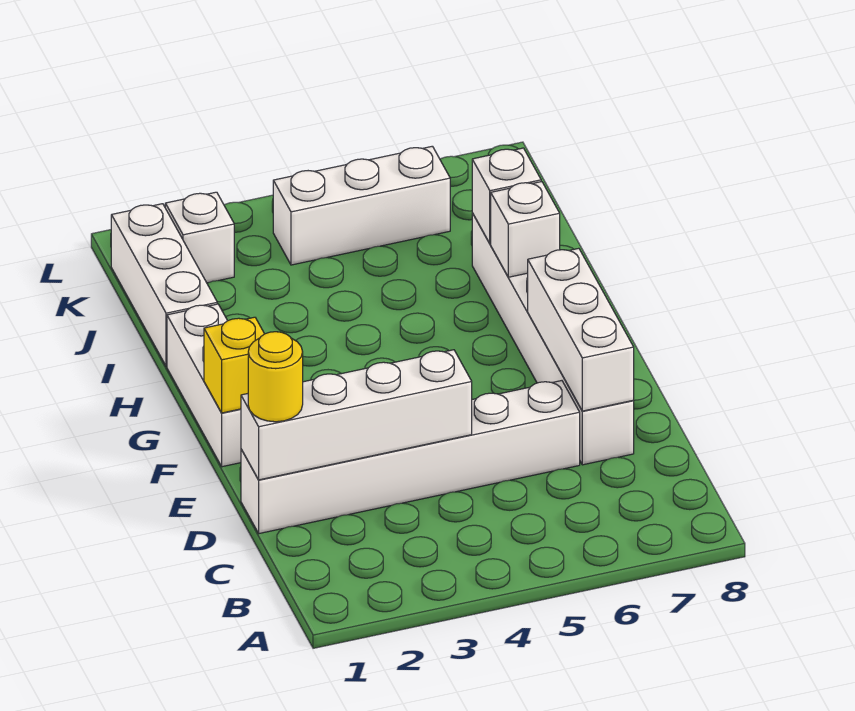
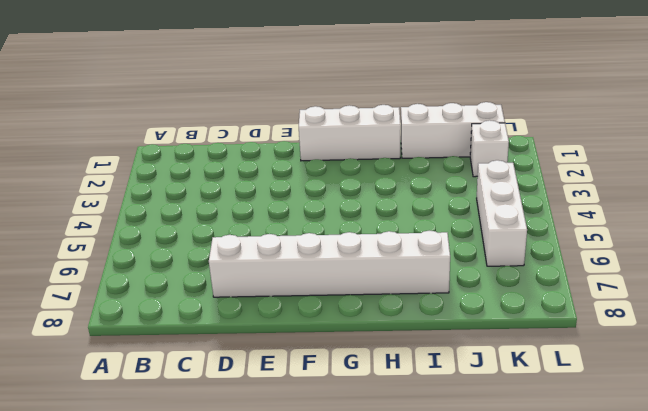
none -> white 1x6 brick [241,381,580,533]
none -> white 1x4 brick [241,350,472,480]
none -> white 1x3 brick [528,248,634,411]

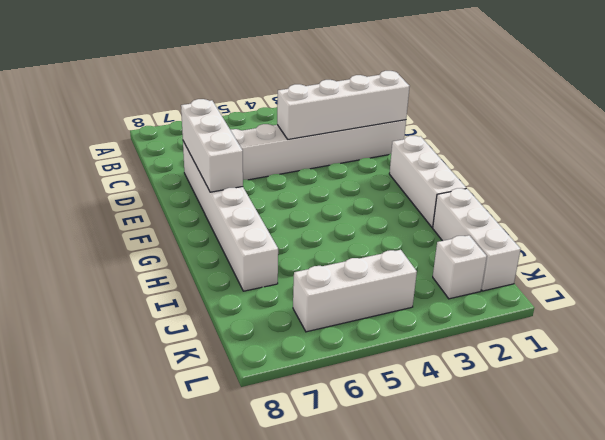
none -> yellow 1x1 brick [204,317,264,413]
none -> white 1x1 brick [491,182,560,277]
none -> white 1x1 brick [472,148,541,244]

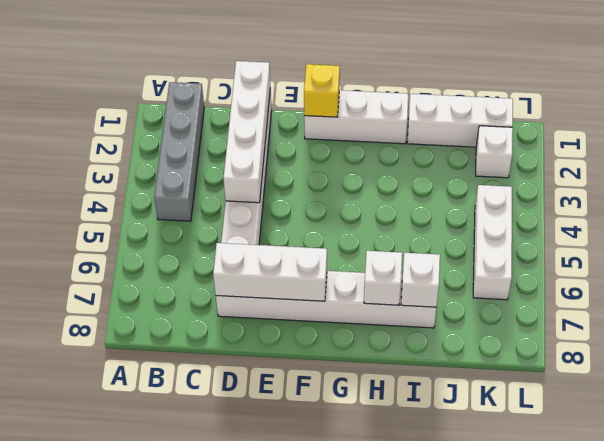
grey 1x4 brick [154,82,204,221] -> none
none -> yellow 1x1 round brick [248,332,303,422]

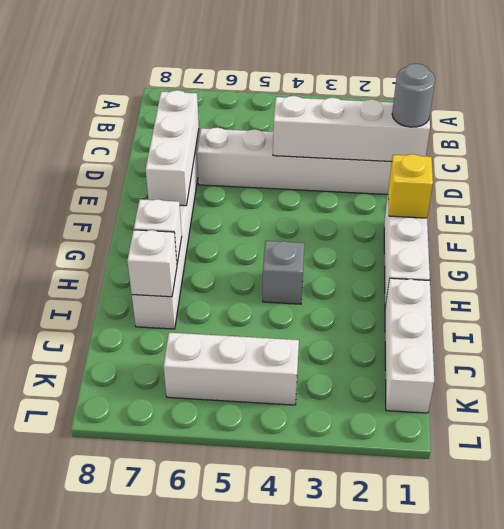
grey 1x1 round brick [392,64,435,127] -> yellow 1x1 round brick [248,332,303,422]
grey 1x1 brick [263,241,304,304] -> none
none -> white 1x1 brick [165,192,234,283]

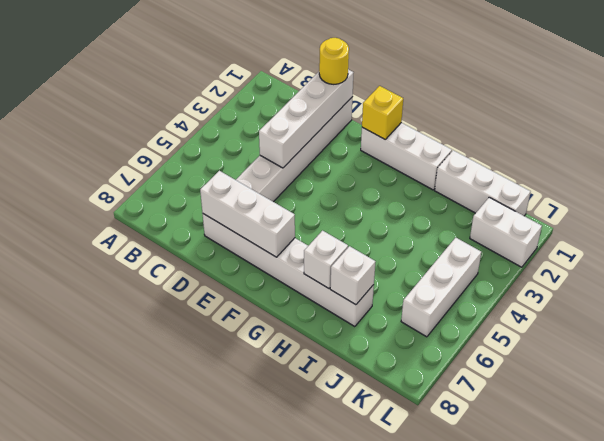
white 1x2 brick [470,197,542,267] -> white 1x1 brick [165,192,234,283]

